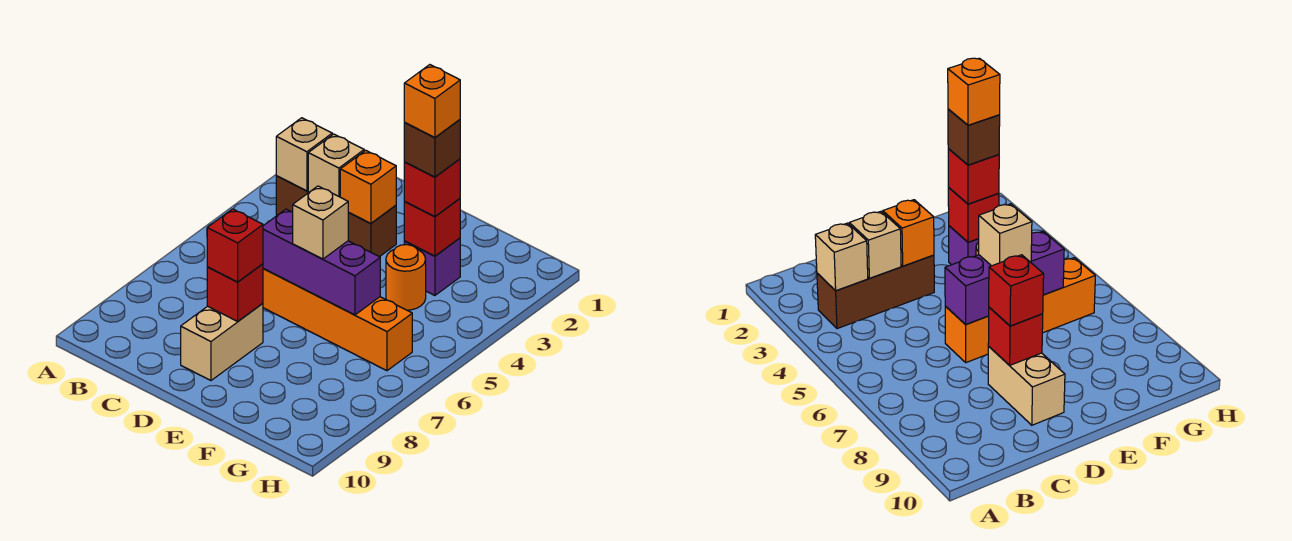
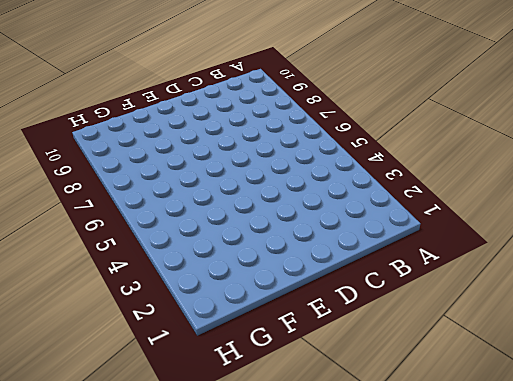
none -> brown 1x3 brick [276,176,396,257]
none -> orange 1x4 brick [263,269,412,371]
none -> tan 1x2 brick [181,303,263,380]

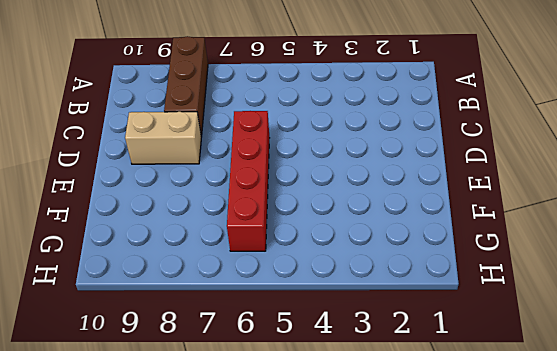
brown 1x3 brick [164,36,208,136] -> brown 1x3 brick moved to [276,176,396,257]
red 1x4 brick [227,111,269,251] -> orange 1x4 brick [263,269,412,371]
none -> purple 1x1 brick [404,238,460,296]
none -> orange 1x1 round brick [386,245,426,310]
none -> tan 1x1 brick [276,118,332,191]

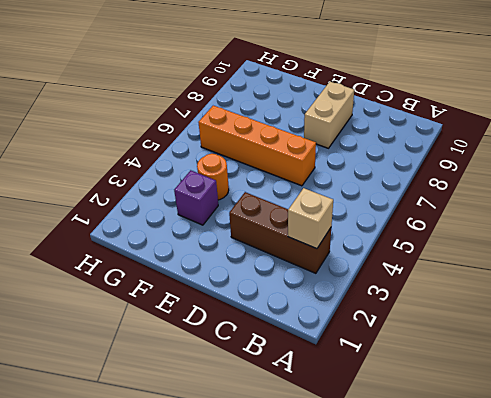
none -> tan 1x1 brick [308,134,364,197]
none -> orange 1x1 brick [340,150,396,224]
none -> purple 1x3 brick [263,209,380,315]

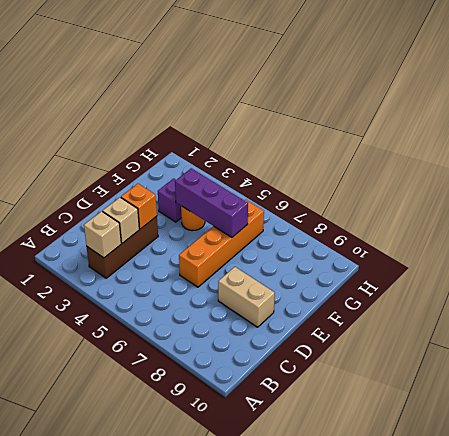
purple 1x3 brick [175,168,248,237] -> purple 1x3 brick turned to [263,209,380,315]
none -> red 1x1 brick [207,264,263,321]
none -> red 1x1 brick [404,199,460,256]
none -> red 1x1 brick [207,209,263,282]

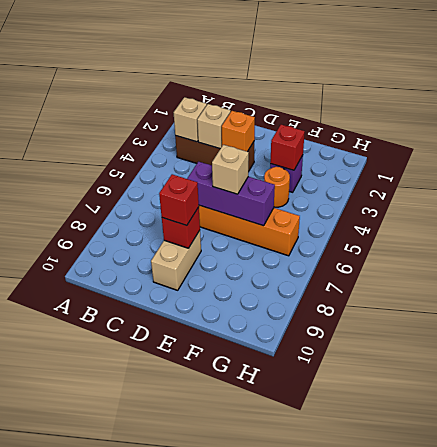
none -> red 1x1 brick [404,159,460,216]
none -> brown 1x1 brick [404,120,460,177]
none -> orange 1x1 brick [404,65,460,137]

